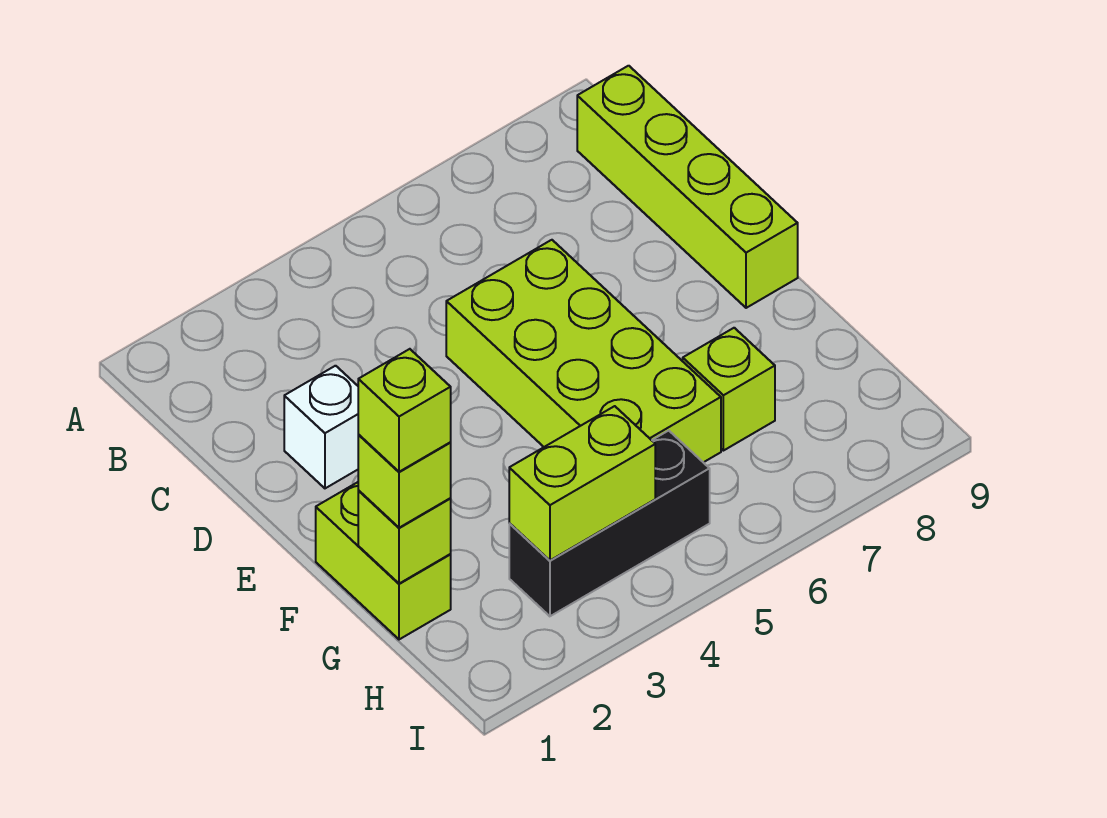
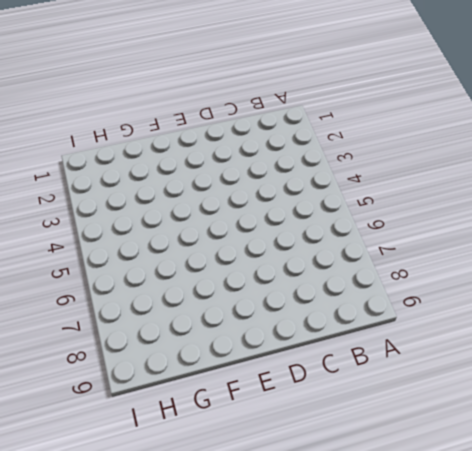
none -> lime 1x4 brick [577,66,798,308]
none -> white 1x1 brick [284,366,359,488]

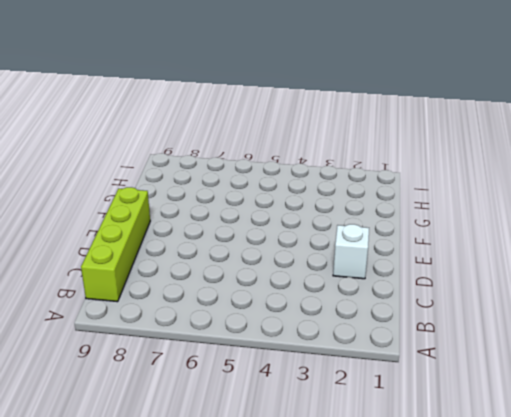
none -> lime 2x4 brick [446,240,721,462]
none -> lime 1x2 brick [316,482,451,639]

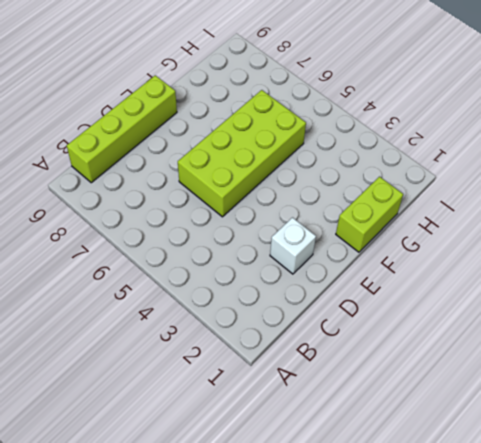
none -> lime 1x1 brick [683,328,775,451]
none -> black 1x3 brick [509,431,710,616]

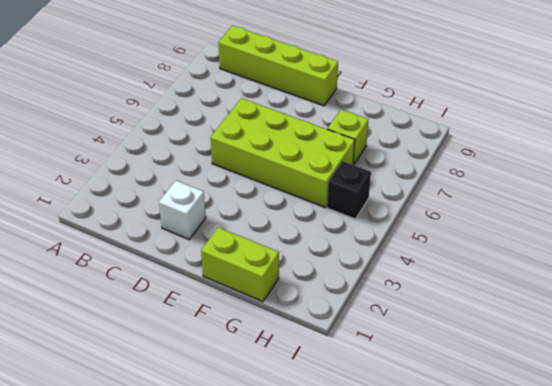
black 1x1 brick [327,161,371,219] -> black 1x3 brick [509,431,710,616]
none -> lime 1x1 brick [358,491,451,584]
none -> lime 1x2 brick [509,406,655,560]

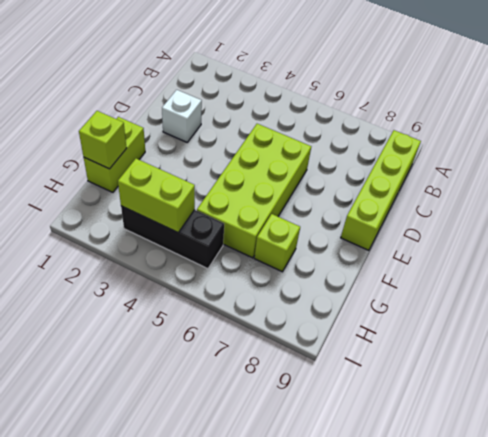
none -> lime 1x1 brick [358,435,451,528]
none -> lime 1x1 brick [358,349,451,472]

